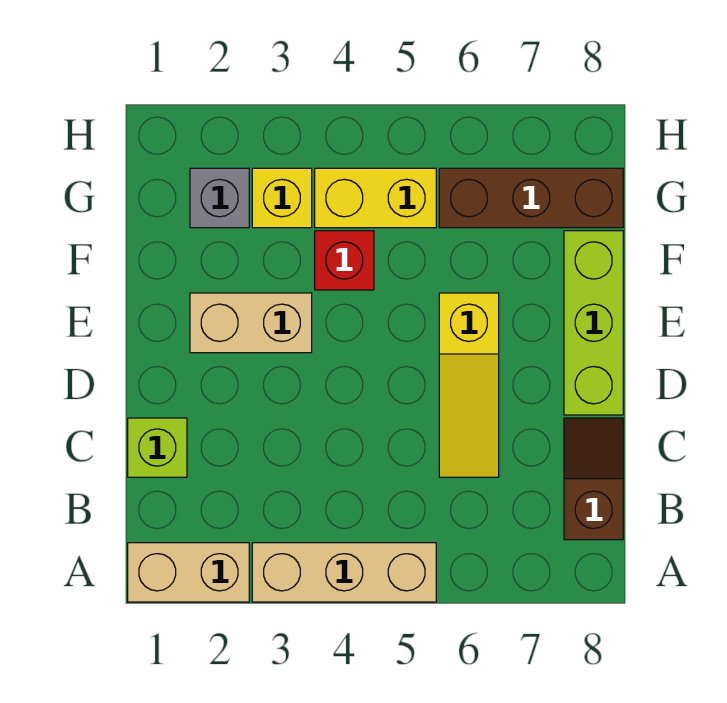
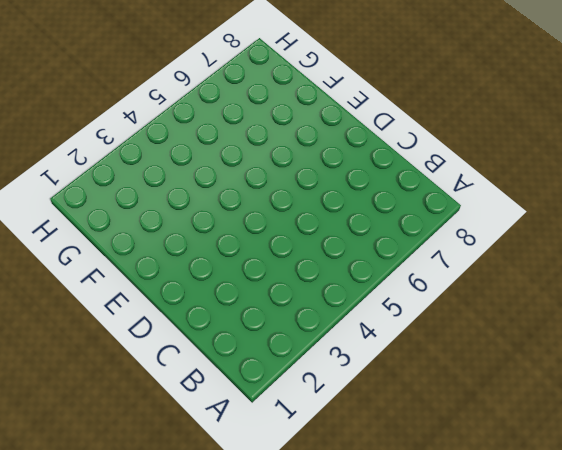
none -> tan 1x2 brick [128,543,249,602]
none -> tan 1x3 brick [252,543,436,602]
none -> brown 1x2 slope [564,418,623,540]

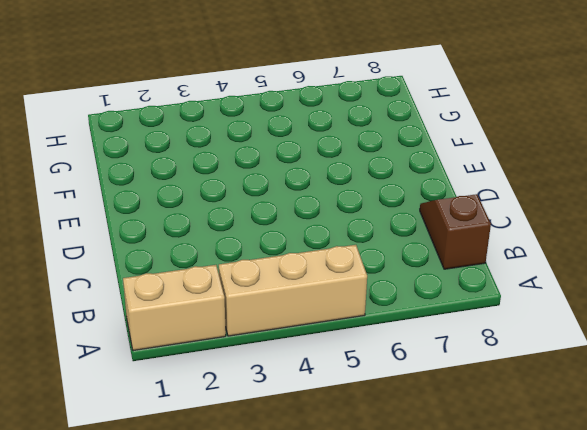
none -> lime 1x1 brick [128,418,187,477]
none -> yellow 1x3 slope [439,293,499,477]
none -> lime 1x3 brick [564,231,623,415]

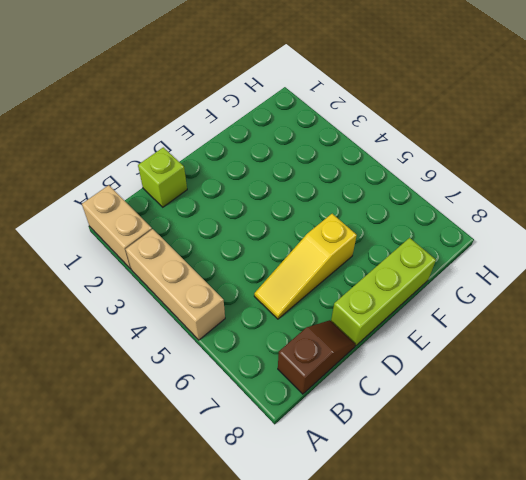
none -> tan 1x2 brick [190,293,312,353]
none -> red 1x1 brick [315,231,374,290]
none -> grey 1x1 brick [190,168,249,228]

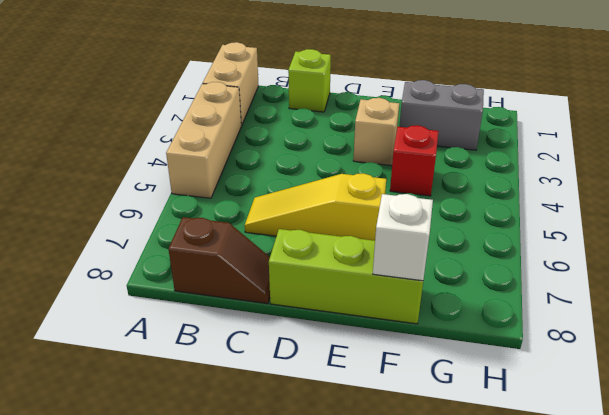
tan 1x1 brick [353,98,399,166] -> tan 1x2 brick [190,293,312,353]
grey 1x2 brick [399,80,484,150] -> grey 1x1 brick [190,168,249,228]
white 1x1 brick [373,194,433,281] -> none
none -> yellow 1x1 brick [252,168,312,228]
none -> yellow 1x2 brick [315,168,436,228]
none -> brown 1x3 brick [439,168,623,228]

